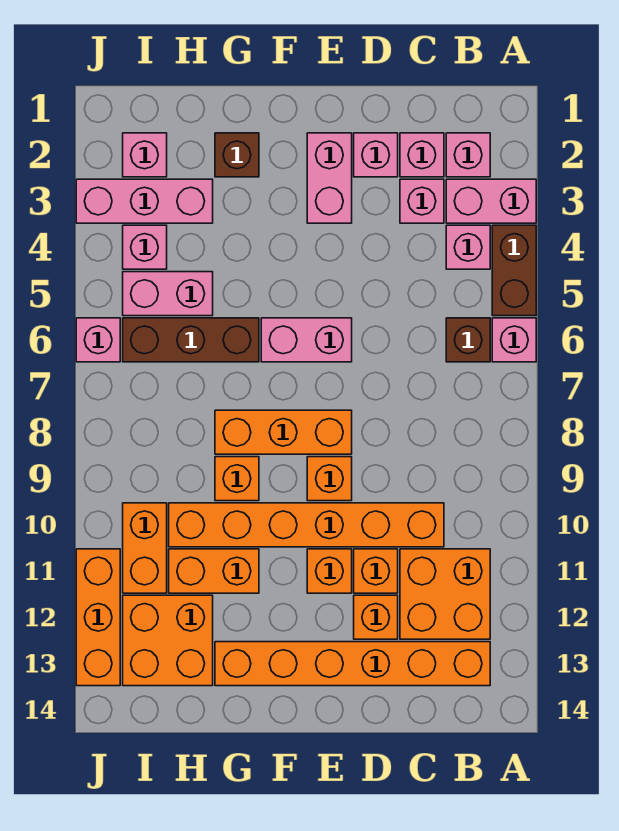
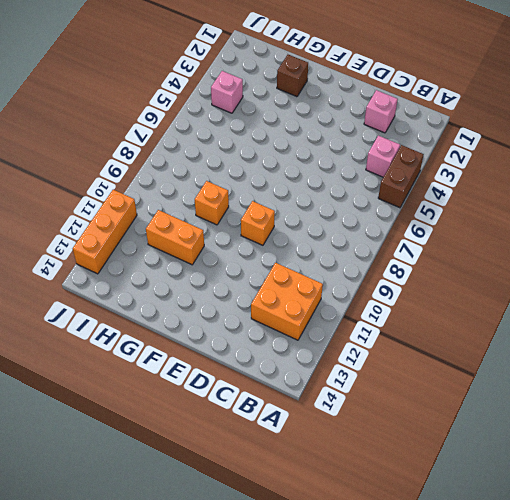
none -> pink 1x2 brick [446,179,536,223]
none -> pink 1x1 brick [492,318,536,362]
none -> pink 1x1 brick [446,133,490,177]
none -> brown 1x1 brick [446,318,490,362]

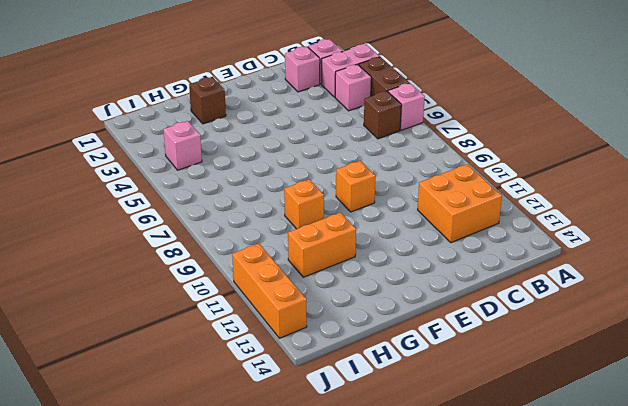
none -> orange 1x6 brick [215,642,490,686]
none -> pink 1x1 brick [400,179,444,223]
none -> orange 1x6 brick [169,503,444,547]
none -> pink 1x1 brick [354,133,398,177]

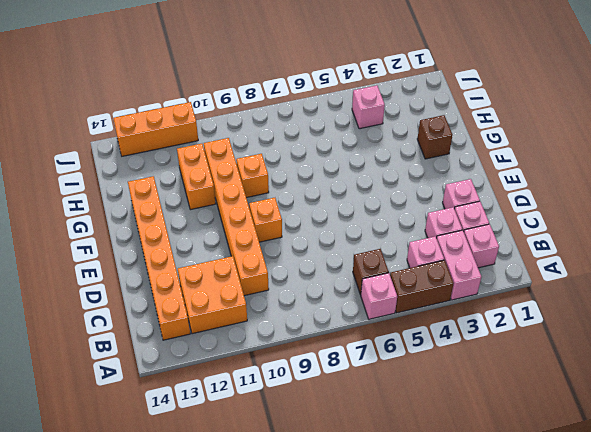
none -> orange 1x1 brick [354,549,398,593]
none -> orange 1x1 brick [354,595,398,639]
none -> pink 1x2 brick [307,133,352,223]
none -> pink 1x2 brick [261,318,352,362]

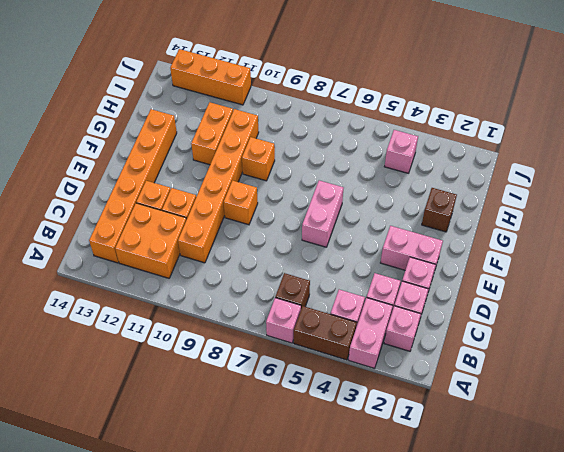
none -> orange 1x3 brick [215,410,352,454]
none -> orange 1x1 brick [307,549,352,593]
none -> brown 1x3 brick [123,318,259,362]
none -> pink 1x3 brick [76,179,213,223]

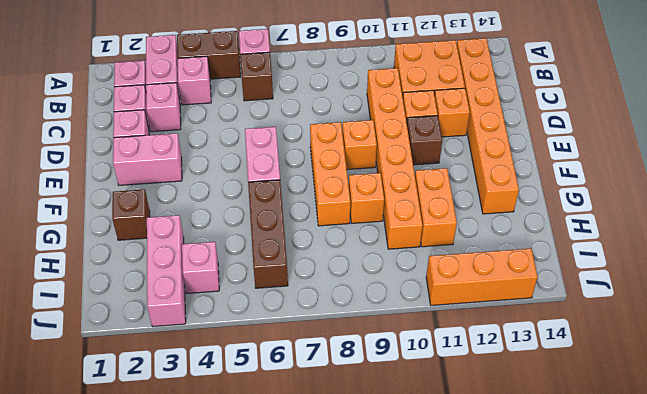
brown 1x1 brick [407,116,442,165] -> orange 1x1 brick [307,549,352,593]
none -> pink 1x2 brick [123,272,213,316]
none -> orange 2x2 brick [123,595,213,686]
none -> pink 1x1 brick [123,133,167,177]
none -> orange 1x2 brick [123,503,167,593]

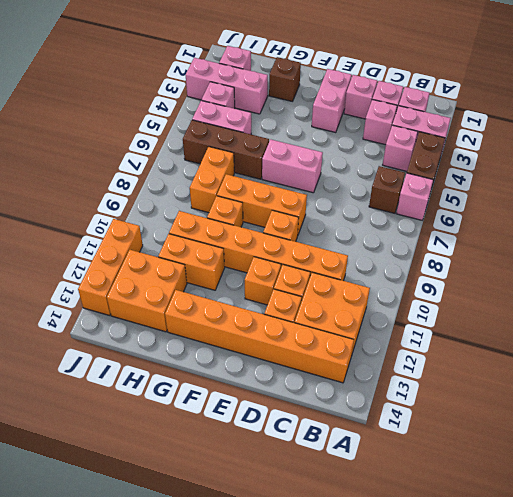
orange 1x2 brick [190,147,234,213] -> orange 1x2 brick moved to [123,503,167,593]
none -> pink 1x1 brick [76,318,120,362]

